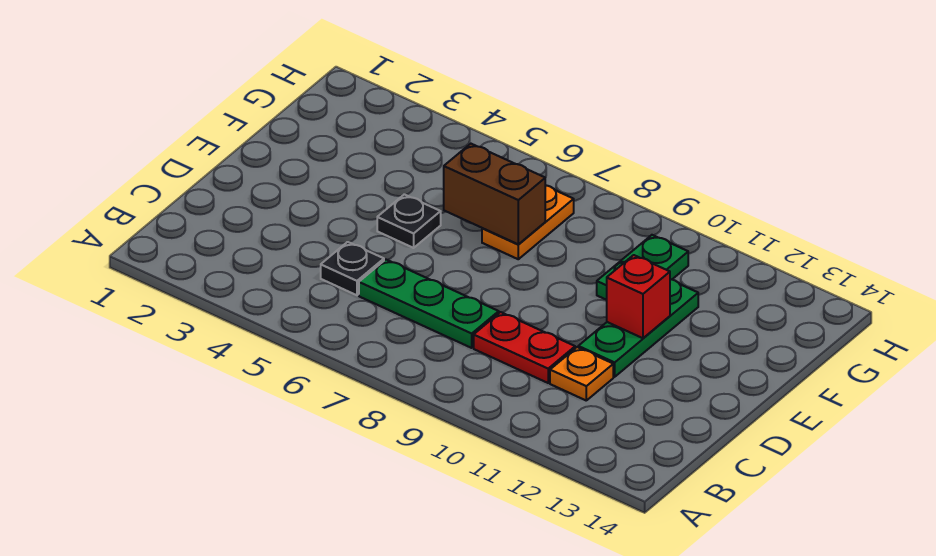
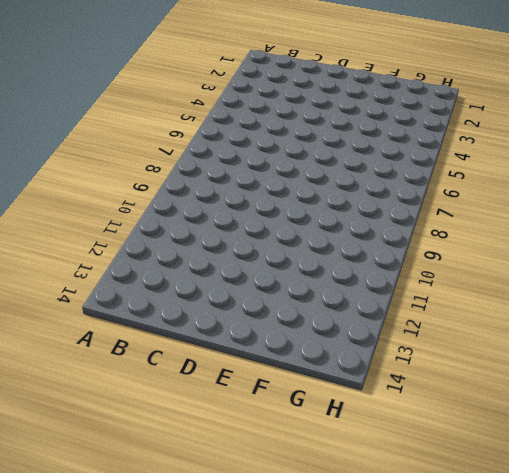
none -> black 1x1 plate [321,242,384,295]
none -> green 1x3 plate [359,260,499,348]

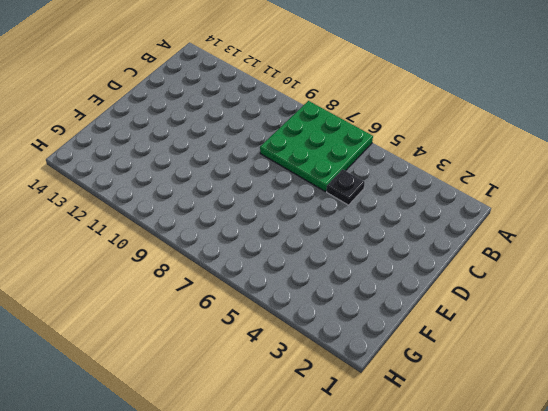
green 3x3 plate [260,101,373,191] -> green 1x3 plate [359,260,499,348]
none -> red 1x2 plate [474,312,575,383]
none -> orange 1x1 plate [550,347,613,400]

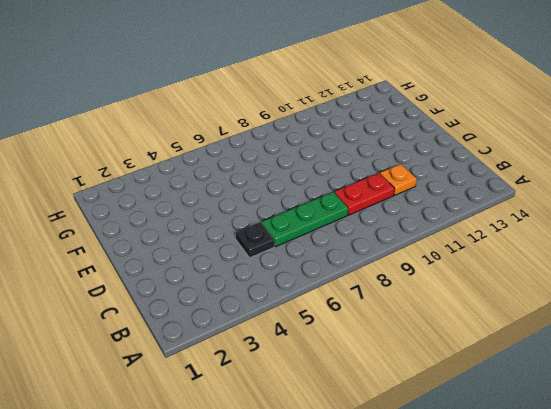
none -> green 1x3 plate [578,279,698,377]
none -> black 1x1 plate [377,194,441,248]

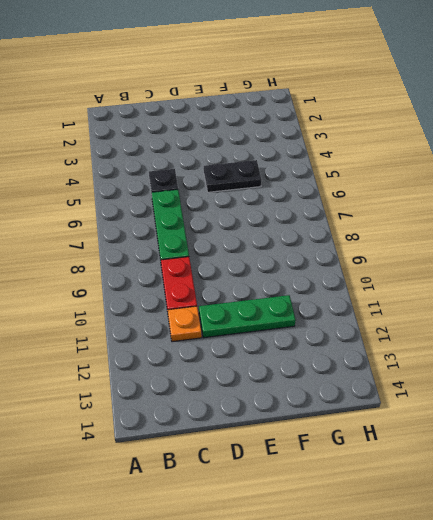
black 1x2 plate [204,160,262,192] -> black 1x1 plate [377,194,441,248]
none -> orange 1x2 plate [482,185,574,259]
none -> green 1x2 plate [597,235,688,300]

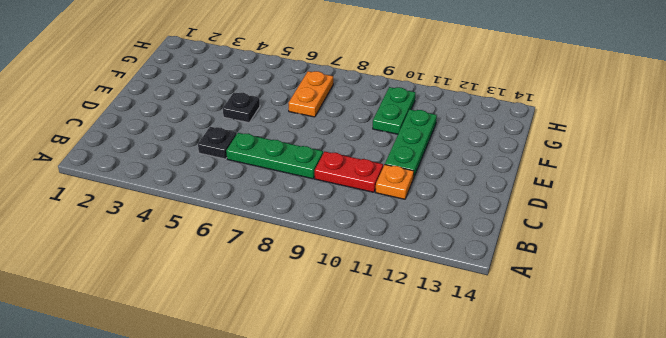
none -> red 1x1 brick [607,255,670,338]
none -> brown 1x2 brick [444,144,545,244]

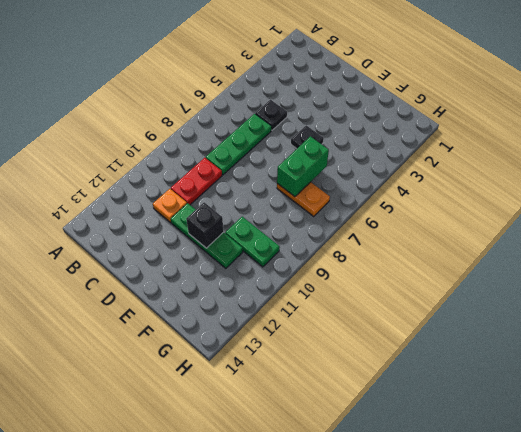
black 1x1 brick [186,202,224,248] -> red 1x1 brick [607,255,670,338]
green 1x2 brick [277,136,329,197] -> brown 1x2 brick [444,144,545,244]

